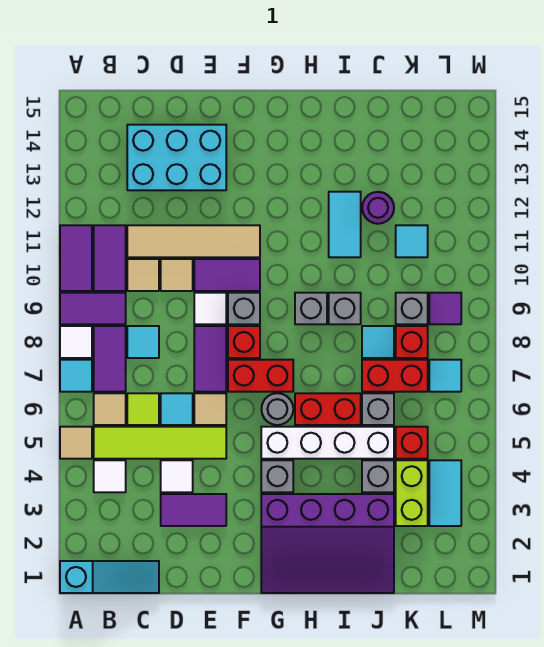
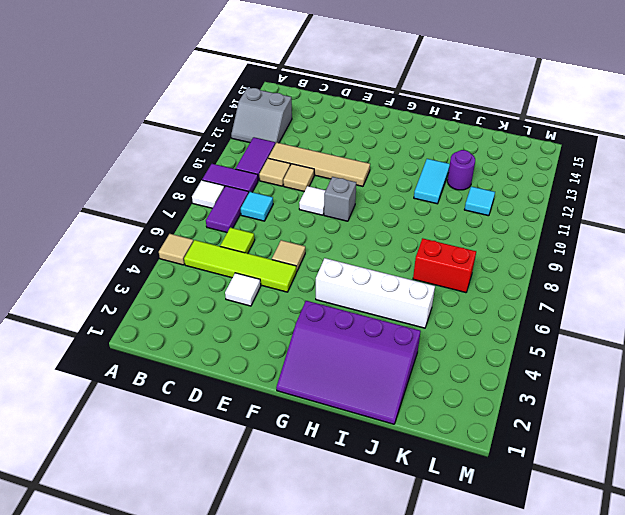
grey 2x2 slope [231,88,292,144] -> none
none -> cyan 1x3 slope [60,561,159,593]
none -> cyan 1x1 tile [60,360,92,392]
none -> purple 1x2 tile [60,225,92,291]
none -> white 1x1 tile [94,460,126,492]

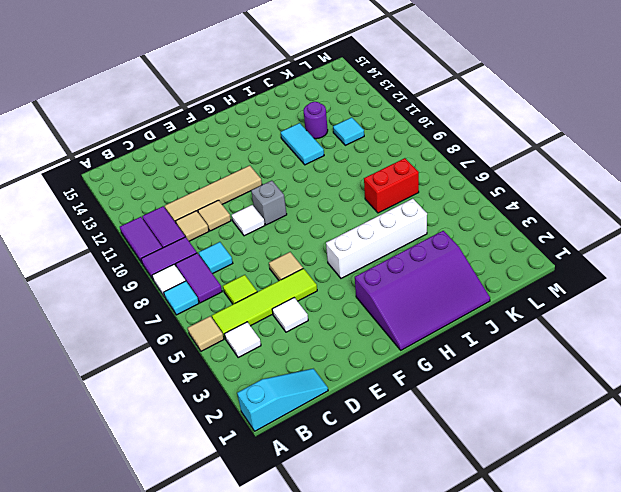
none -> tan 1x1 tile [94,393,126,425]
none -> cyan 2x3 brick [127,125,226,190]
none -> purple 1x2 tile [161,494,226,526]
none -> cyan 1x1 tile [161,393,193,425]

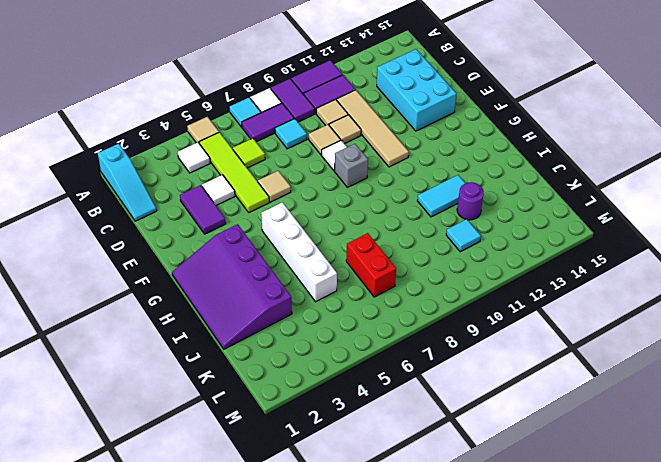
tan 1x1 tile [309,125,341,155] -> tan 1x1 tile moved to [94,393,126,425]
none -> cyan 1x1 tile [161,393,193,425]
none -> purple 1x2 tile [194,326,226,392]
none -> purple 1x2 tile [194,259,260,291]
none -> red 1x2 brick [228,360,293,392]

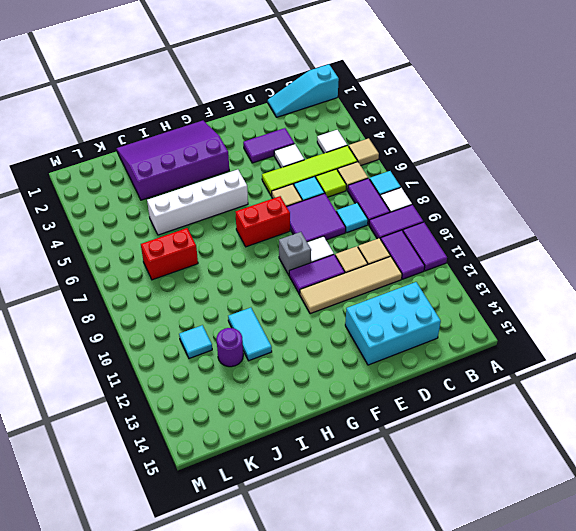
purple 2x2 tile [287,193,346,242] -> purple 1x2 tile [194,326,226,392]
none -> red 1x1 brick [228,326,260,358]
none -> grey 1x1 brick [261,460,293,492]
none -> grey 1x1 round brick [262,393,293,425]
none -> red 1x2 brick [295,393,361,425]

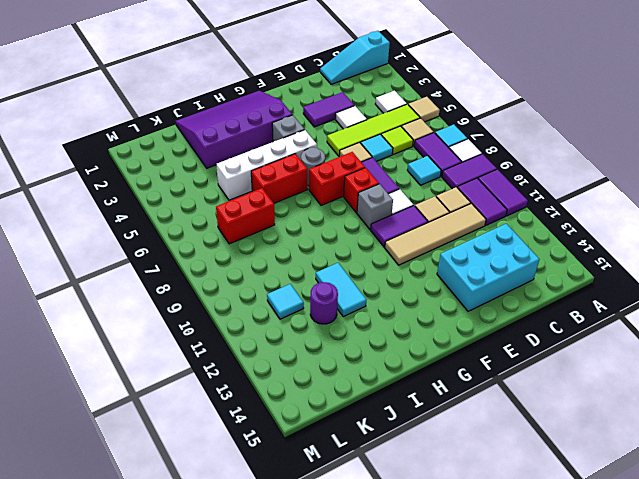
none -> grey 1x1 brick [295,293,327,324]
none -> grey 1x1 brick [329,293,361,324]
none -> grey 1x1 brick [362,460,394,492]
none -> grey 1x1 brick [362,393,394,425]

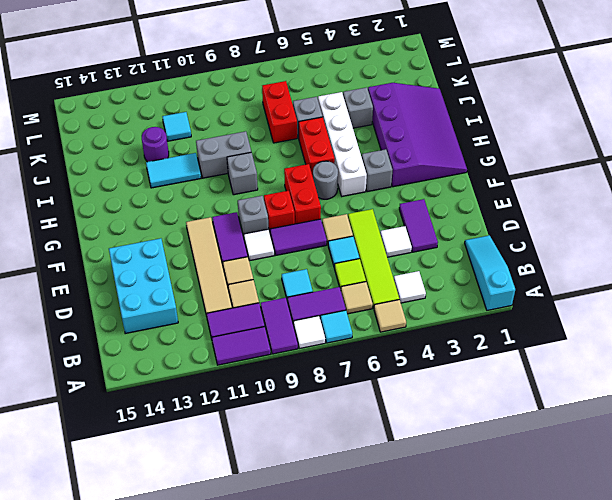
grey 1x2 brick [196,131,251,178] -> grey 1x1 brick [329,293,361,324]
none -> cyan 1x1 tile [362,326,394,358]
none -> lime 1x2 brick [396,460,428,526]
none -> red 1x1 brick [396,427,428,459]
none -> red 1x1 brick [396,326,428,358]

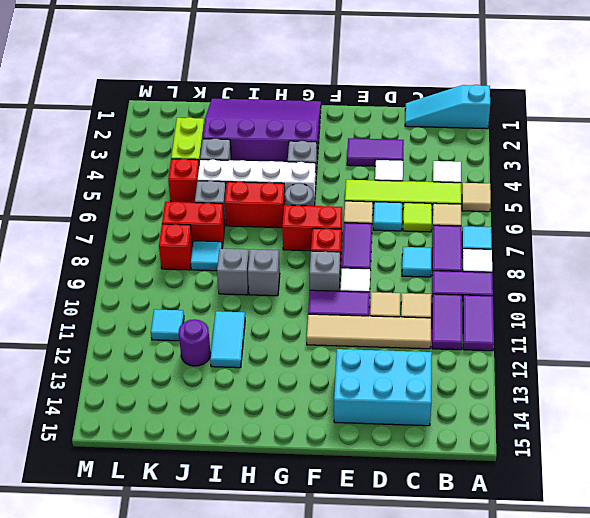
none -> grey 1x1 brick [396,293,428,324]
none -> cyan 1x2 tile [429,460,461,526]
none -> cyan 1x1 tile [429,360,461,392]
none -> purple 1x1 tile [429,293,461,324]

